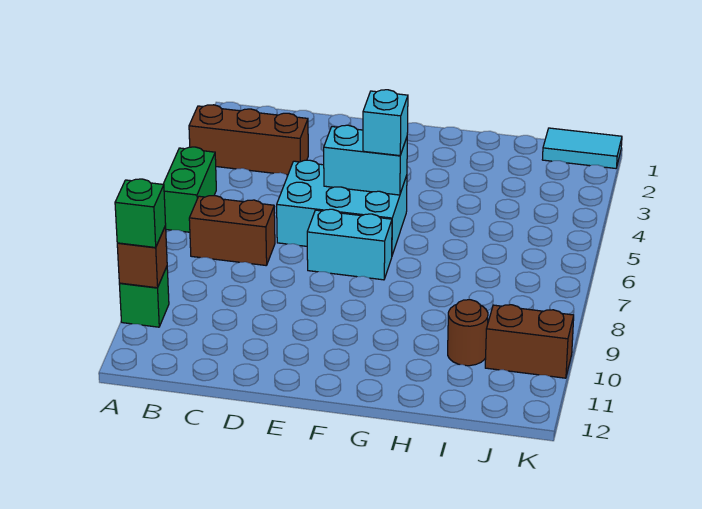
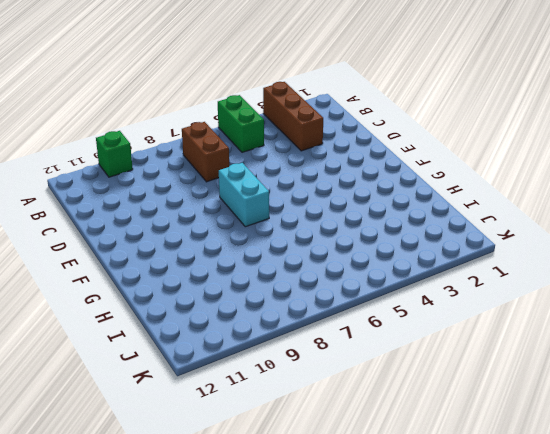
green 1x2 brick [218,95,264,152] -> green 1x2 brick turned to [164,147,216,232]
none -> cyan 2x3 brick [277,160,407,255]
none -> brown 1x1 round brick [448,300,488,366]
none -> cyan 1x2 tile [542,128,622,168]

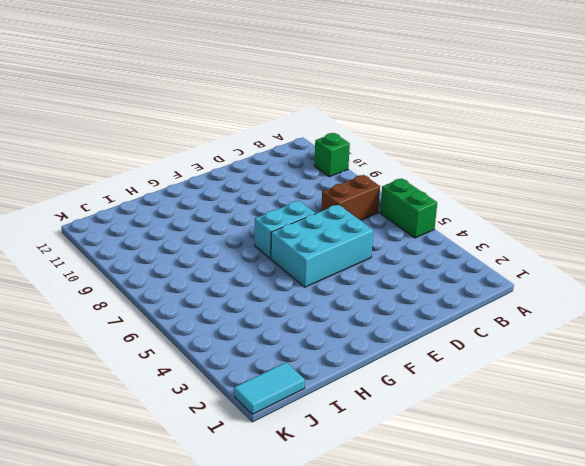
none -> brown 1x3 brick [189,105,308,175]
none -> brown 1x1 round brick [448,300,488,366]
none -> brown 1x2 brick [485,305,574,378]

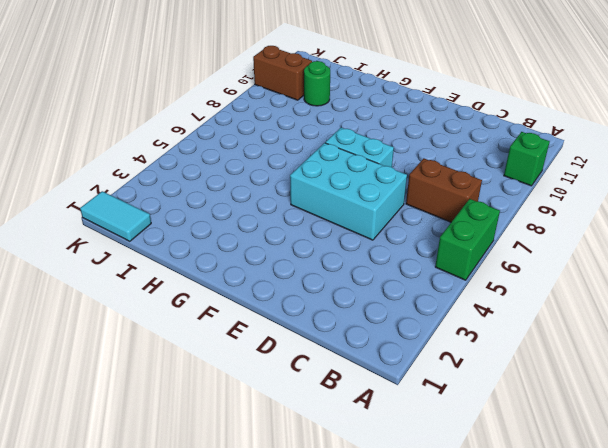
green 1x1 round brick [304,61,330,106] -> brown 1x1 round brick [448,300,488,366]
none -> brown 1x3 brick [189,105,308,175]
none -> brown 1x1 brick [117,226,167,288]
none -> cyan 1x2 brick [324,125,407,195]

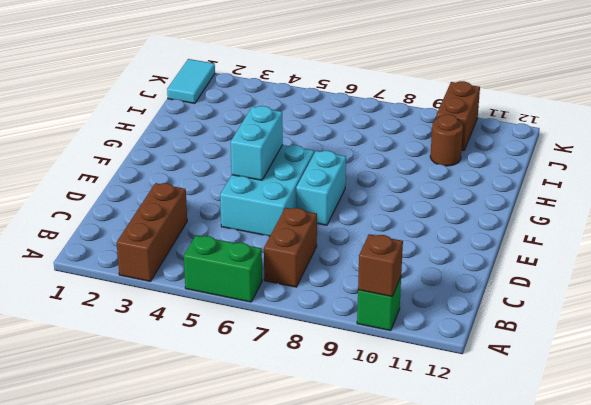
none -> green 1x1 brick [115,179,166,247]
none -> cyan 1x1 brick [363,90,408,156]

